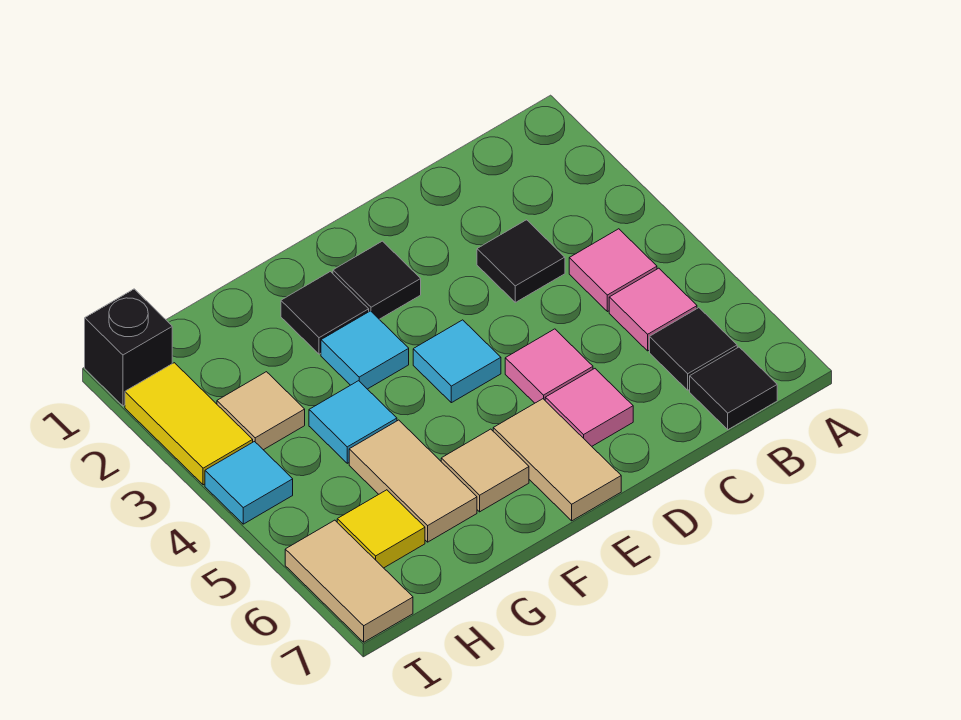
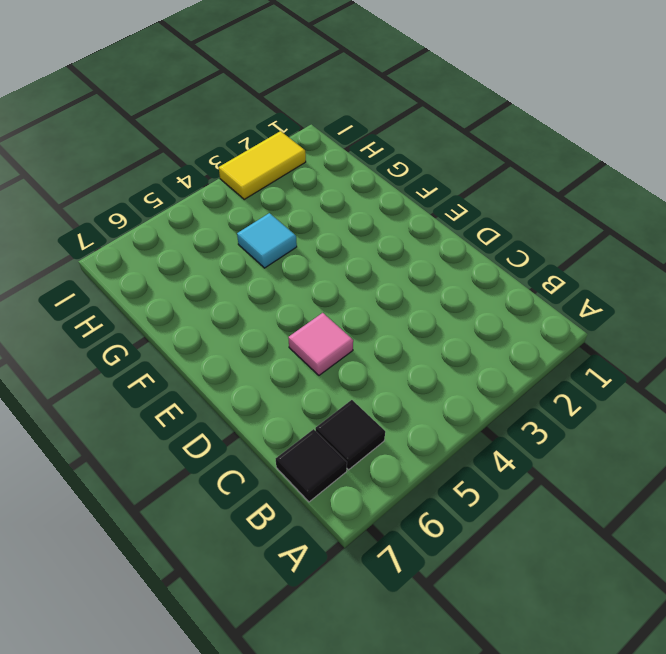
none -> pink 1x1 tile [569,229,657,312]
none -> pink 1x1 tile [609,268,697,351]
none -> black 1x1 tile [477,220,565,302]

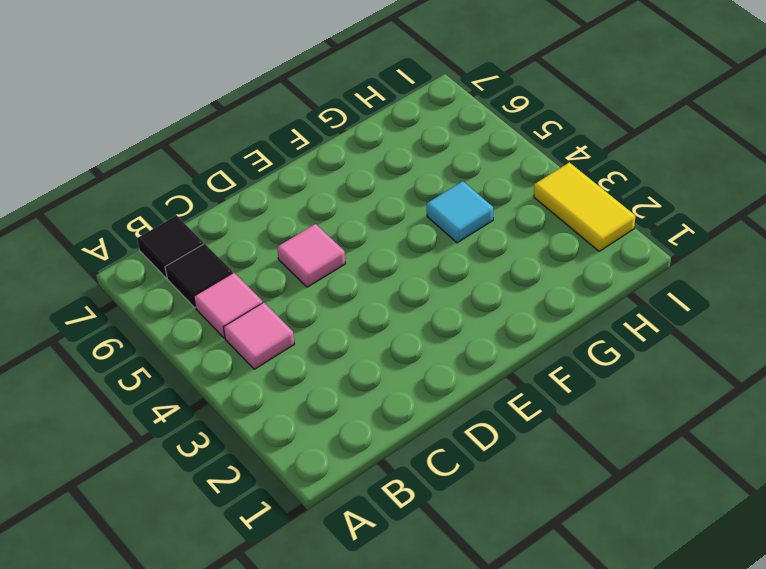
none -> black 1x1 tile [477,220,565,302]
none -> pink 1x1 tile [545,369,633,446]
none -> black 1x1 tile [333,241,421,319]

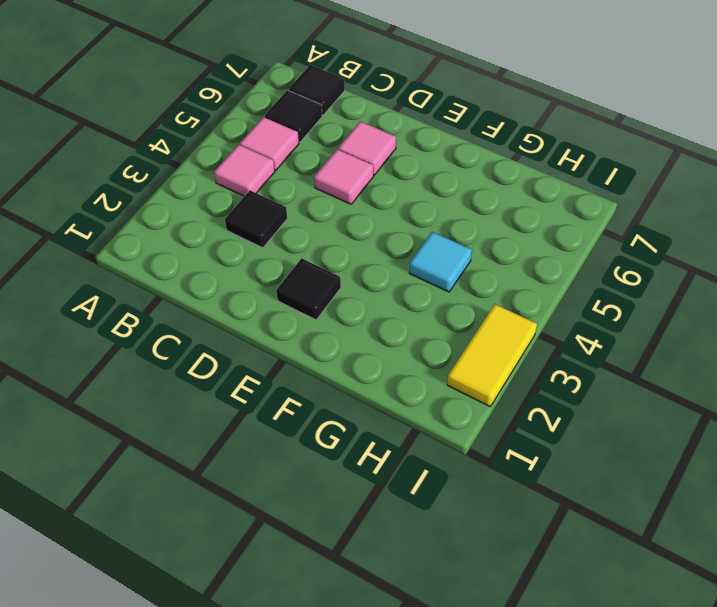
none -> cyan 1x1 tile [413,320,501,403]
none -> tan 1x2 tile [493,399,621,521]
none -> black 1x1 tile [281,272,369,354]

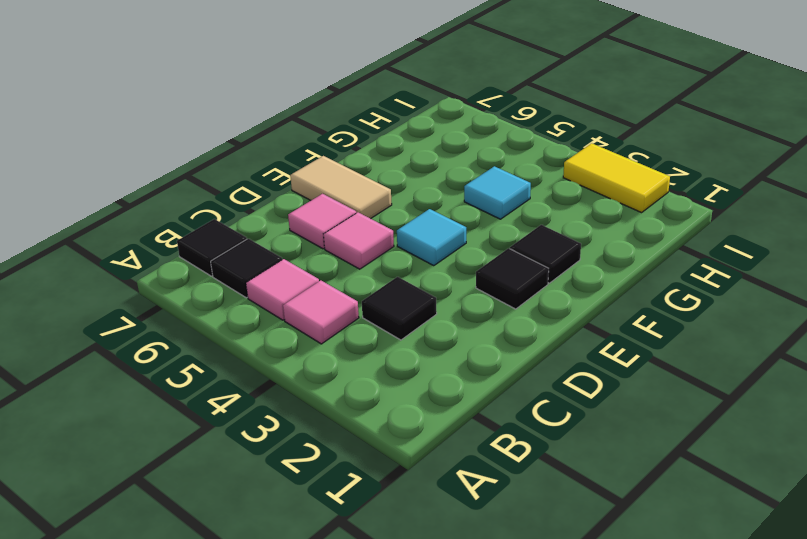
none -> cyan 1x1 tile [321,311,409,389]
none -> tan 1x1 tile [441,429,529,512]
none -> tan 1x2 tile [349,420,477,542]

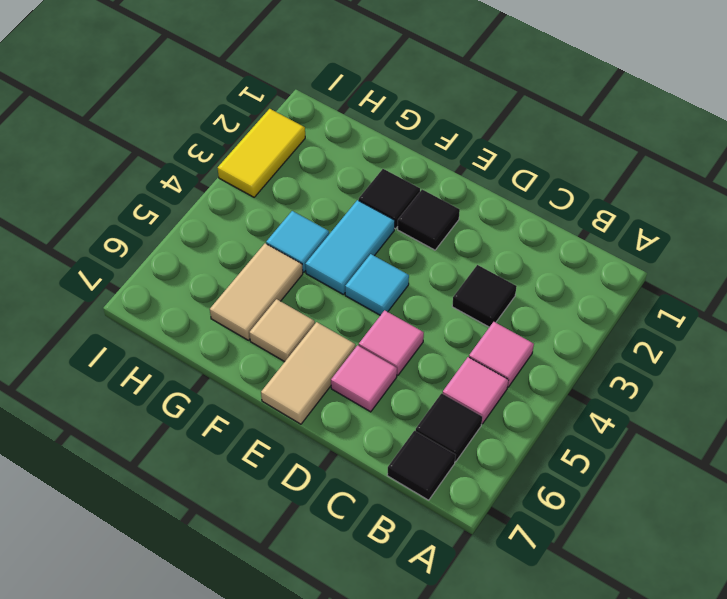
cyan 1x2 tile [305,200,395,294] -> cyan 1x1 tile [321,311,409,389]
none -> tan 1x1 tile [217,372,305,450]
none -> yellow 1x1 tile [337,490,425,568]
none -> black 1x1 brick [85,289,172,406]

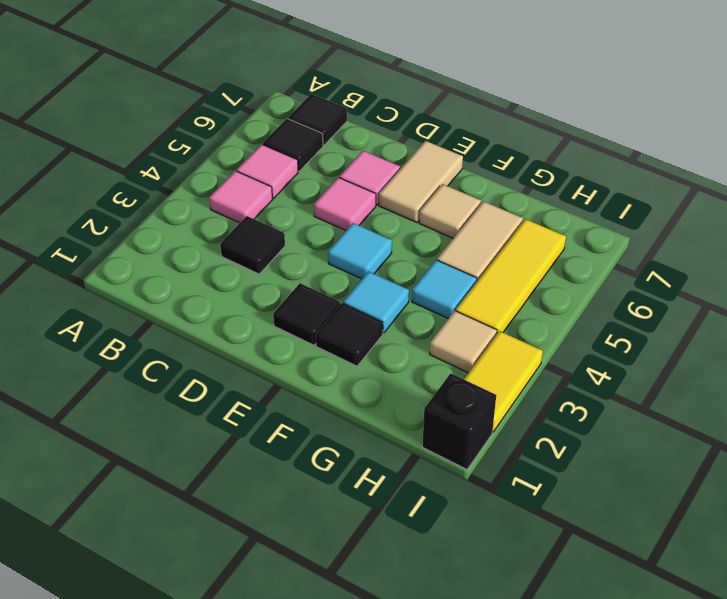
yellow 1x3 tile [456,219,566,333] -> yellow 1x1 tile [337,490,425,568]
none -> cyan 1x1 tile [205,442,293,524]
none -> tan 1x2 tile [285,520,413,642]

